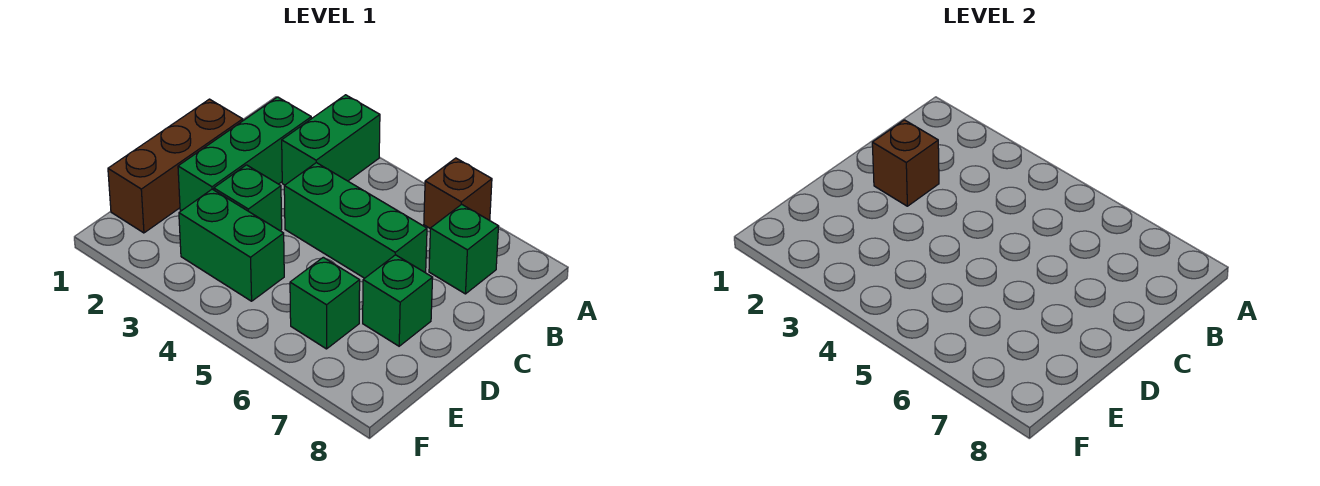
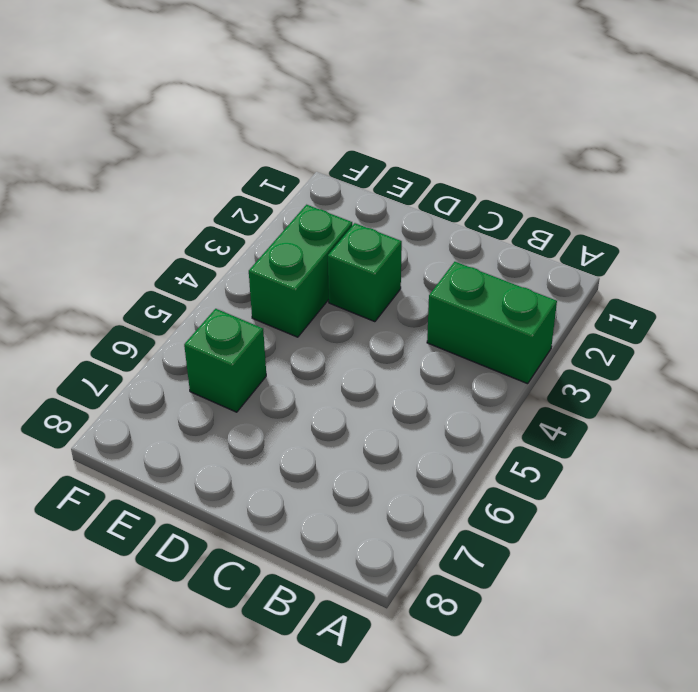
none -> brown 1x1 brick [424,158,492,228]
none -> green 1x3 brick [178,97,311,211]

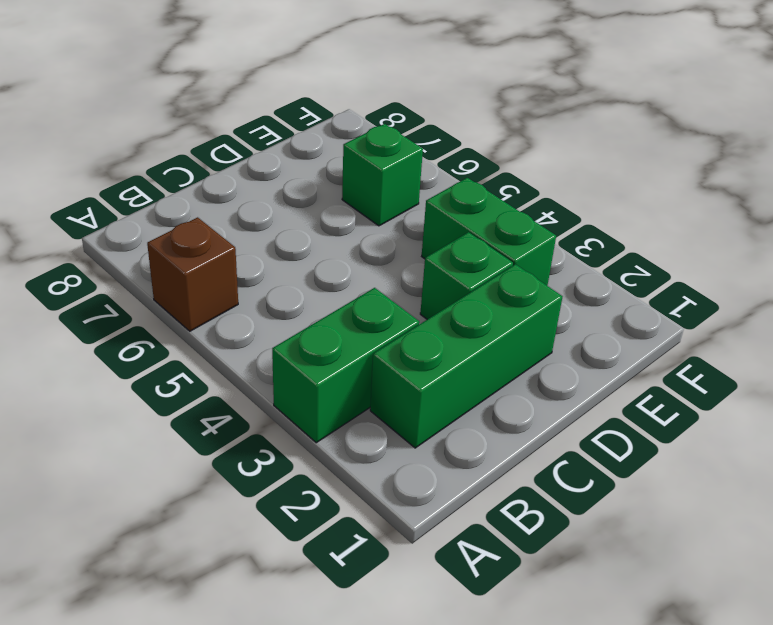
none -> green 1x1 brick [429,204,499,294]
none -> brown 1x3 brick [108,99,243,233]

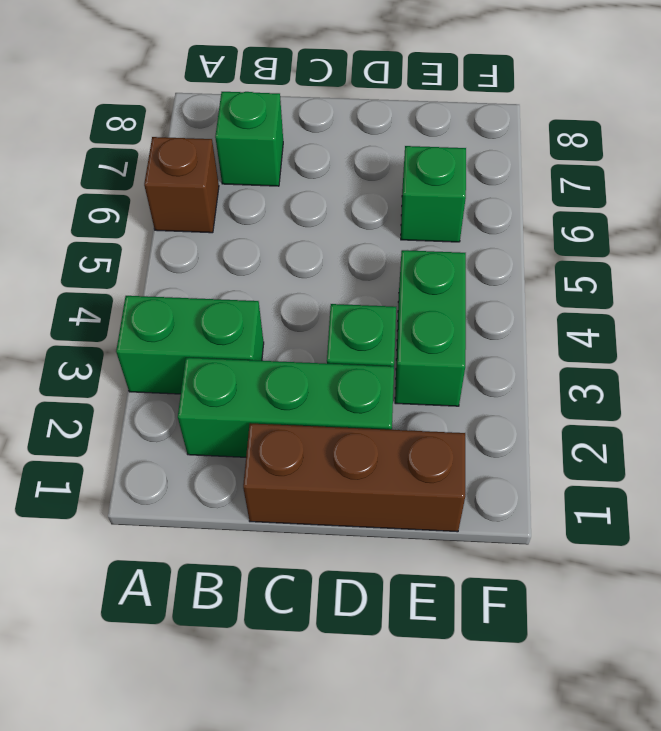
none -> green 1x3 brick [284,163,427,278]
none -> green 1x1 brick [363,255,433,346]

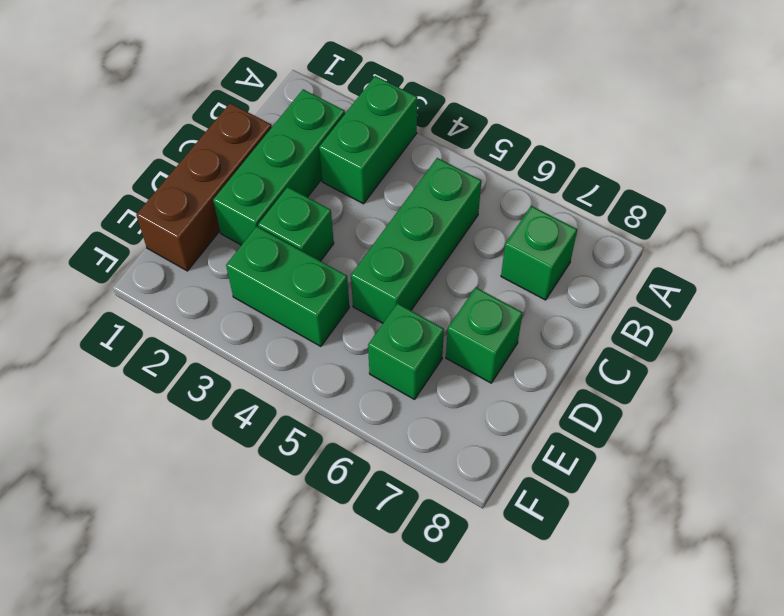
green 1x3 brick [351,158,481,323] -> green 1x3 brick turned to [284,163,427,278]
none -> brown 1x1 brick [424,158,492,228]
none -> brown 1x1 brick [872,120,939,206]

